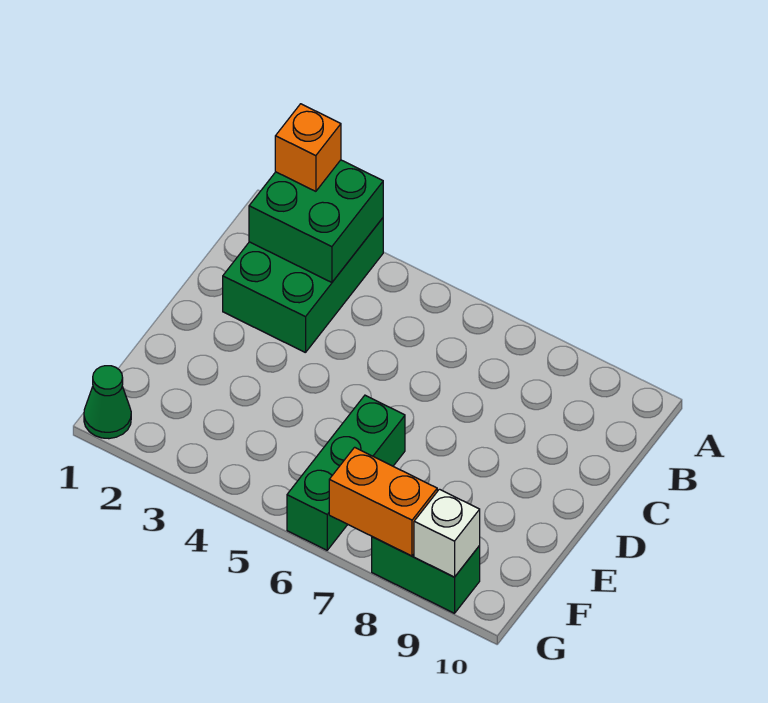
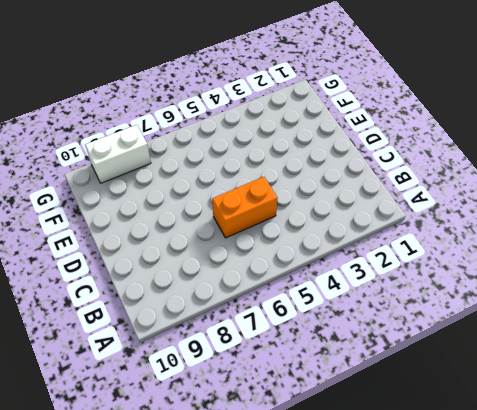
orange 1x2 brick [212,177,278,238] -> orange 1x2 brick moved to [329,447,437,556]
white 1x2 brick [85,125,151,183] -> green 1x2 brick [372,537,480,613]
none -> green 2x3 brick [223,218,383,353]
none -> green 1x3 brick [287,395,405,550]

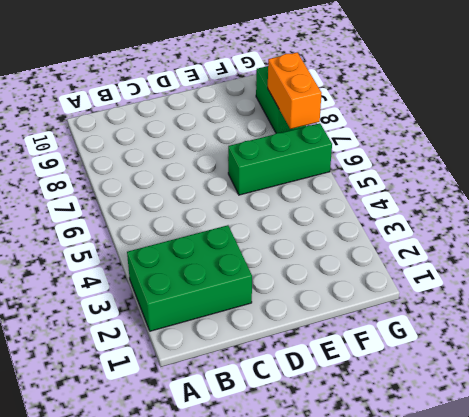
none -> green 1x1 cone [84,366,131,439]
none -> green 2x2 brick [249,160,383,282]

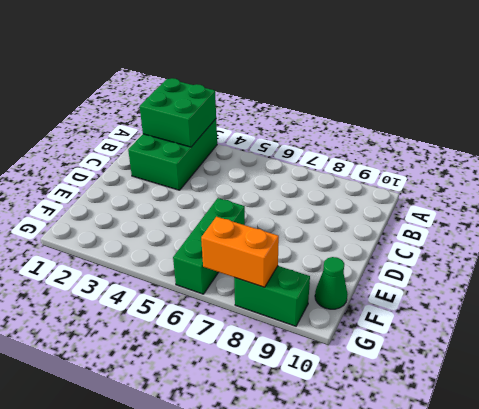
green 1x1 cone [315,257,347,309] -> green 1x1 cone moved to [84,366,131,439]
none -> white 1x1 brick [414,489,480,577]
none -> orange 1x1 brick [275,104,341,191]

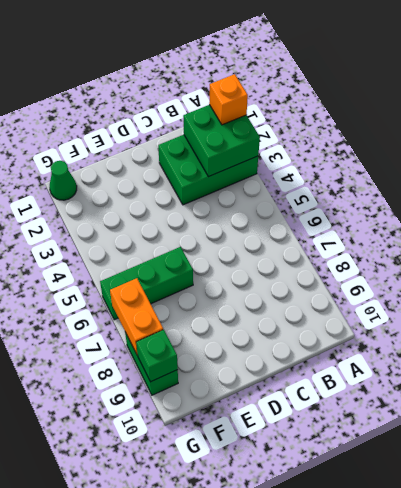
green 1x1 brick [136,330,178,382] -> white 1x1 brick [414,489,480,577]

